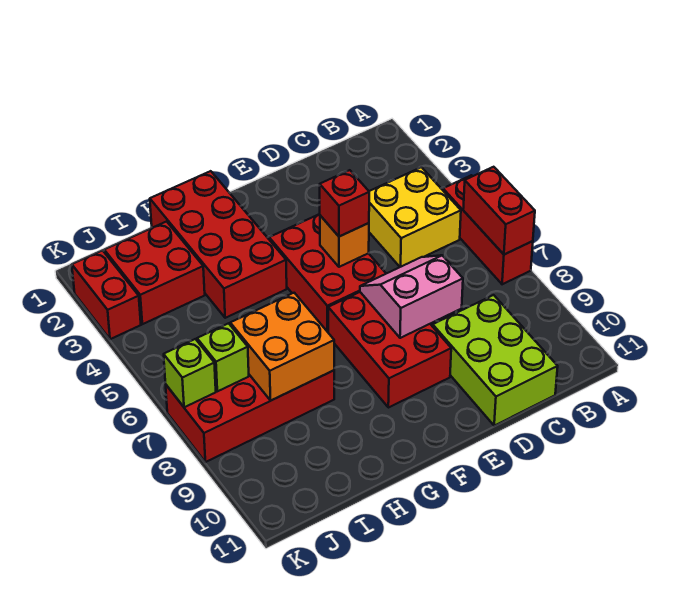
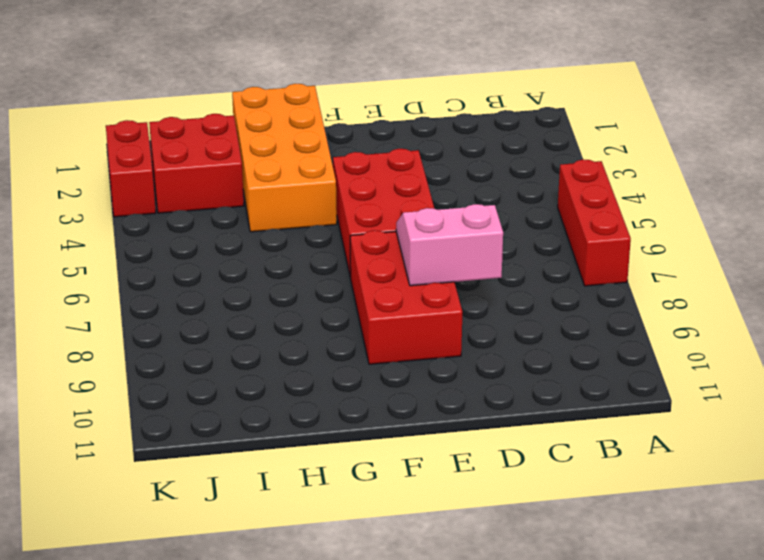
orange 2x4 brick [232,84,337,232] -> red 2x4 brick [150,171,287,318]
none -> yellow 2x2 brick [369,167,461,267]
none -> lime 2x3 brick [433,295,558,426]
none -> red 2x4 brick [166,370,334,462]

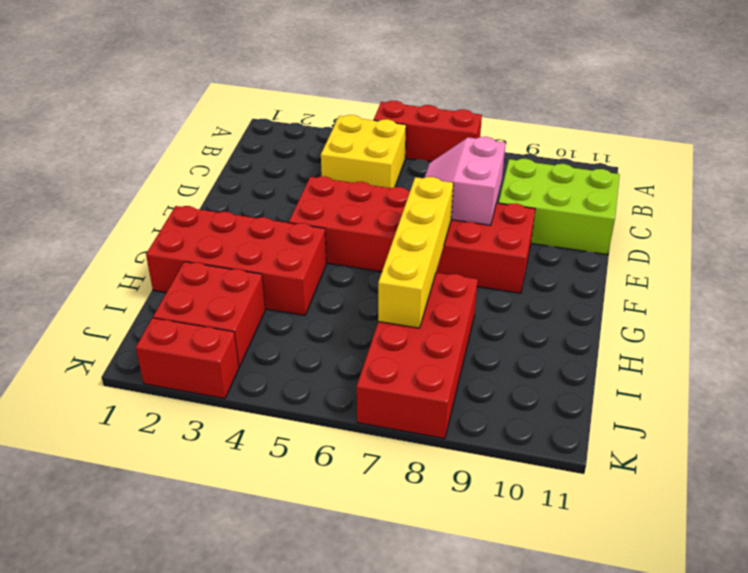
yellow 1x4 brick [378,177,453,328] -> orange 2x2 brick [230,293,334,400]
none -> red 1x2 brick [463,167,535,255]
none -> orange 1x1 brick [320,216,369,267]
none -> lime 1x1 brick [197,323,249,391]

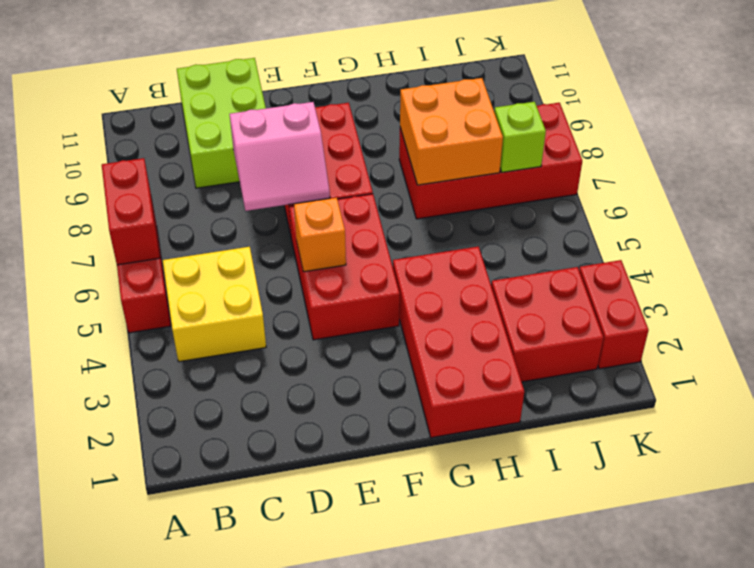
none -> lime 1x1 brick [164,339,216,407]
none -> red 1x1 brick [320,170,369,237]

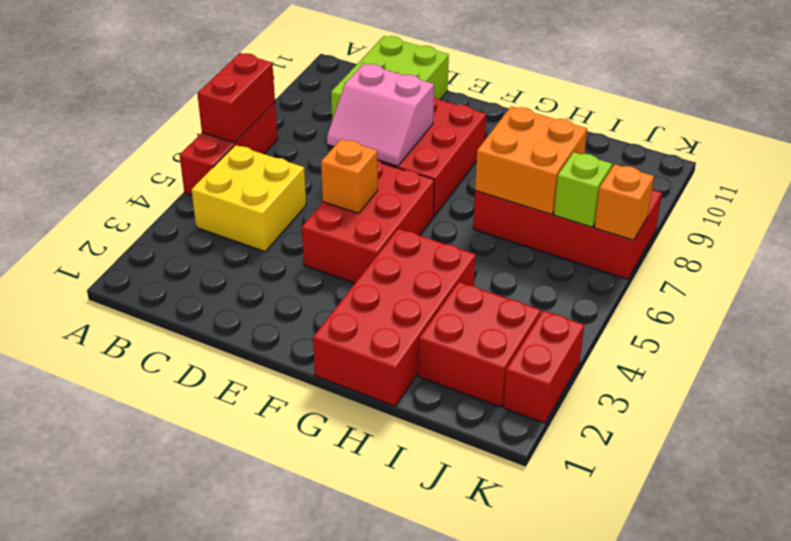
orange 1x1 brick [594,164,654,240] -> lime 1x1 brick [164,339,216,407]
none -> red 1x1 brick [320,170,369,237]

